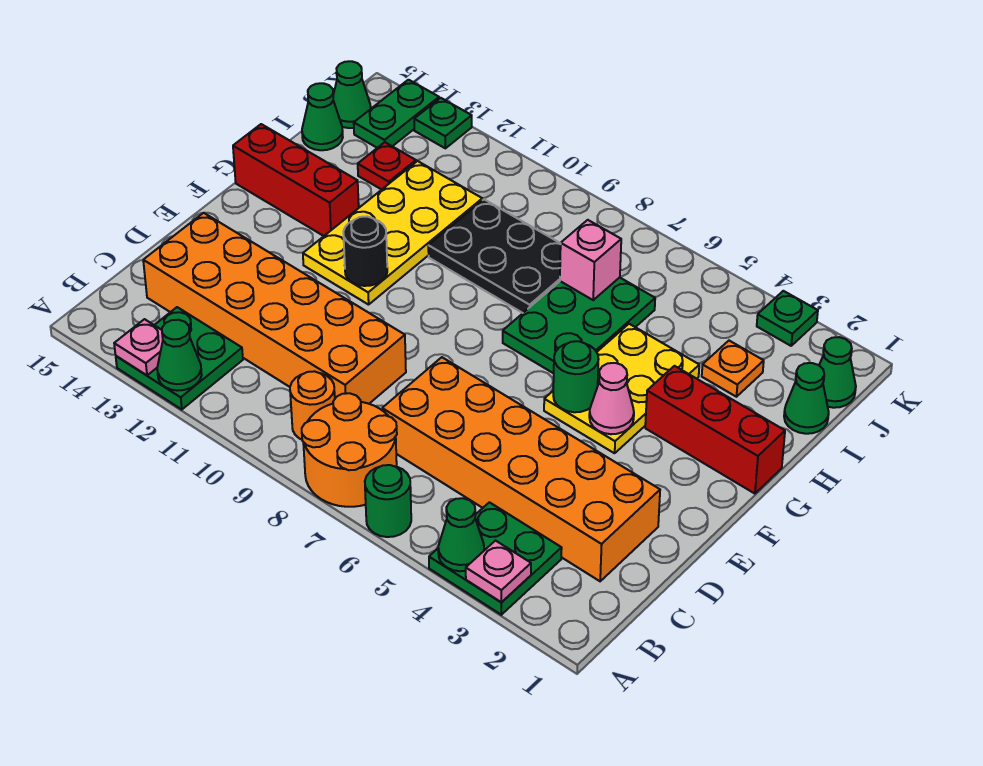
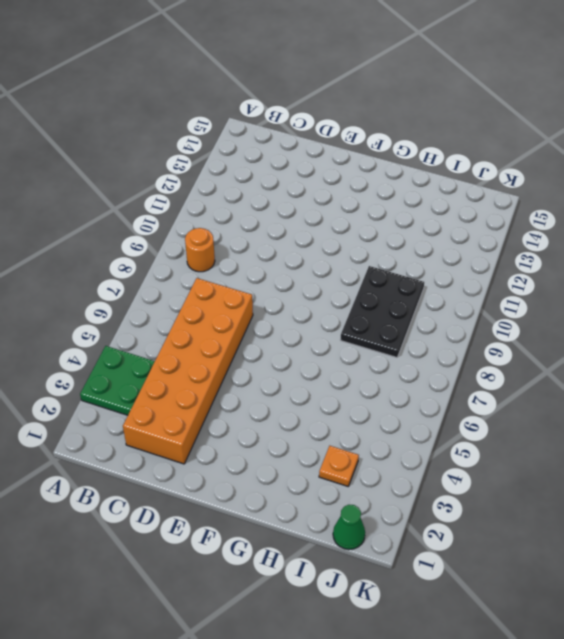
none -> green 1x1 round brick [365,465,411,537]
none -> orange 2x2 round brick [302,393,397,507]
none -> green 2x2 plate [116,307,243,410]
none -> orange 2x6 brick [143,213,406,404]

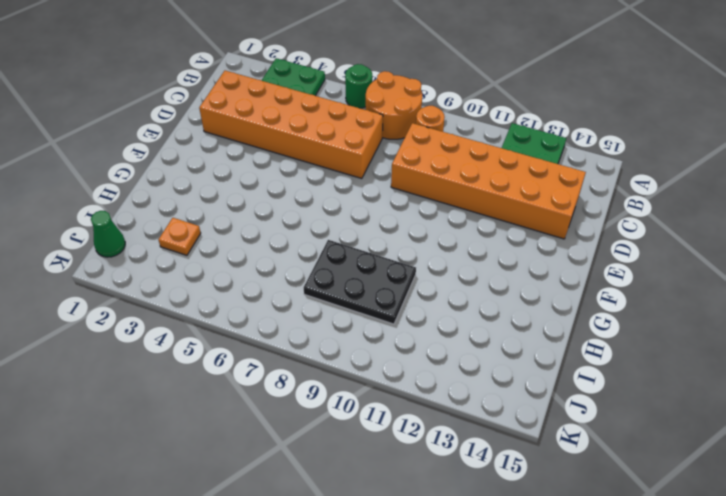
none -> yellow 2x3 plate [544,324,699,453]
none -> yellow 2x4 plate [303,161,482,305]
none -> red 1x3 brick [645,366,785,494]
none -> green 2x3 plate [503,277,655,373]

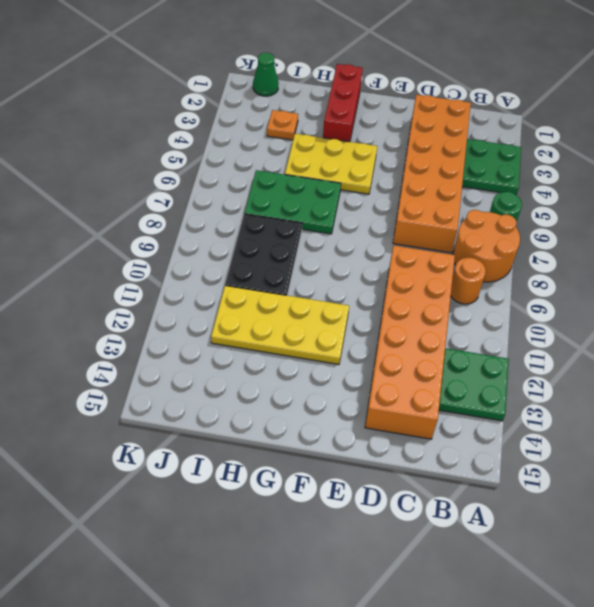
none -> red 1x3 brick [233,124,359,236]
none -> green 1x1 cone [784,363,829,434]
none -> red 1x1 plate [358,142,416,190]
none -> green 1x1 cone [302,83,343,150]

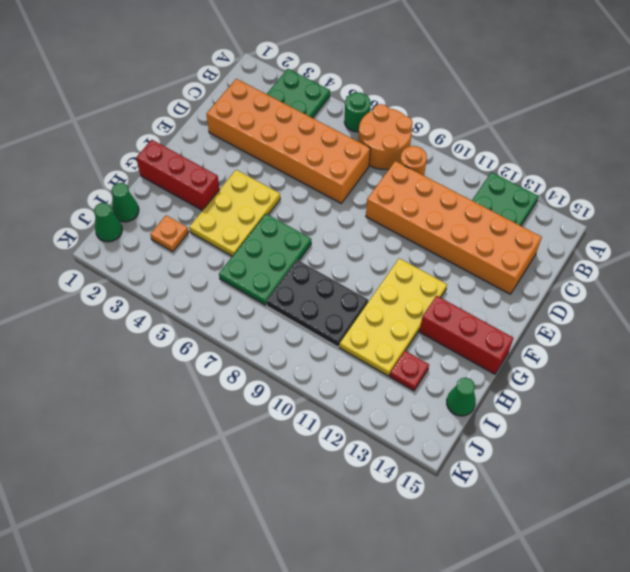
none -> green 1x2 plate [354,80,439,148]
none -> green 1x1 cone [333,61,371,128]
none -> green 1x1 plate [757,291,818,346]
none -> green 1x1 plate [414,98,472,148]

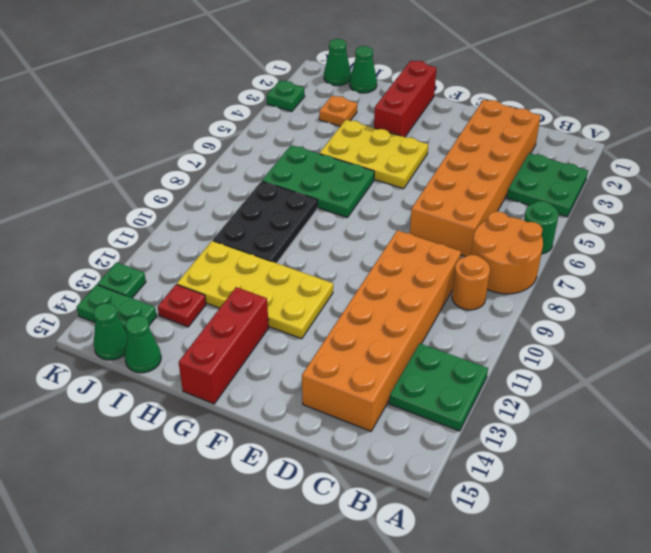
none -> pink 1x1 plate [466,541,531,602]
none -> green 1x1 cone [438,498,484,571]
none -> green 1x1 cone [157,320,202,391]
none -> pink 1x1 plate [114,319,163,375]

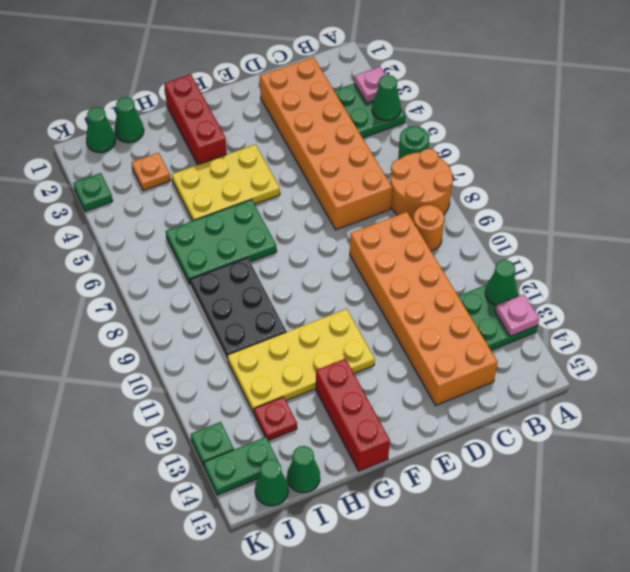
none -> pink 1x1 cone [589,363,634,434]
none -> green 1x1 round brick [553,341,599,412]
none -> black 1x1 round brick [343,217,387,286]
none -> pink 1x1 brick [560,220,621,300]

